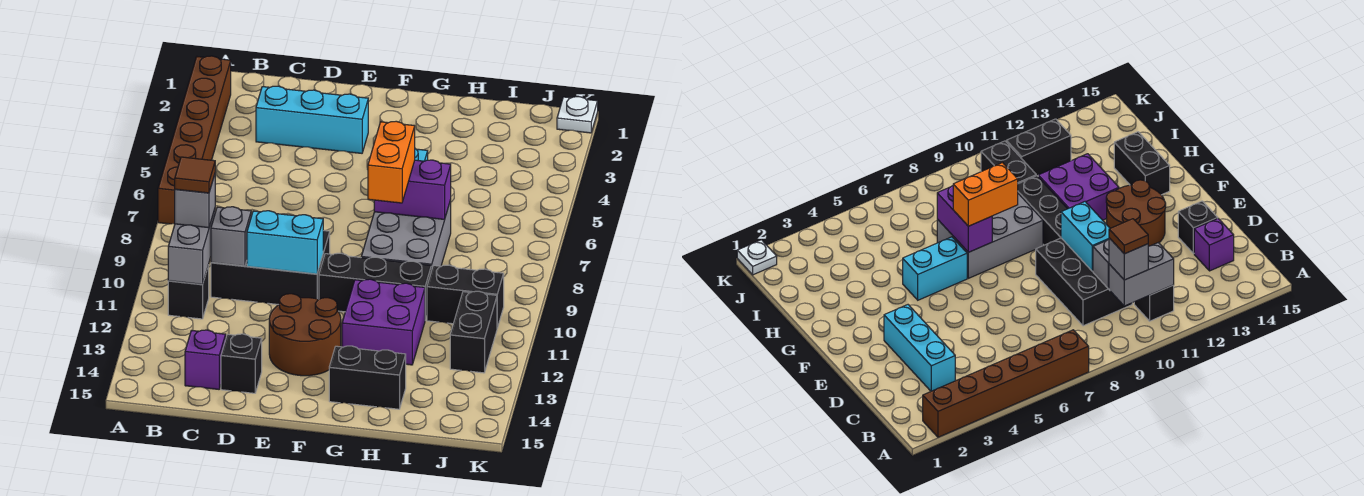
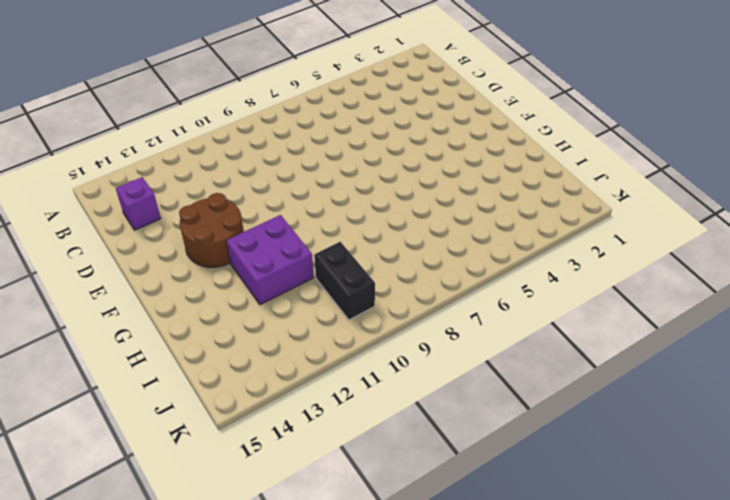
none -> brown 1x6 brick [158,56,231,224]
none -> black 1x1 brick [168,265,209,319]
none -> cyan 1x3 brick [256,86,368,153]

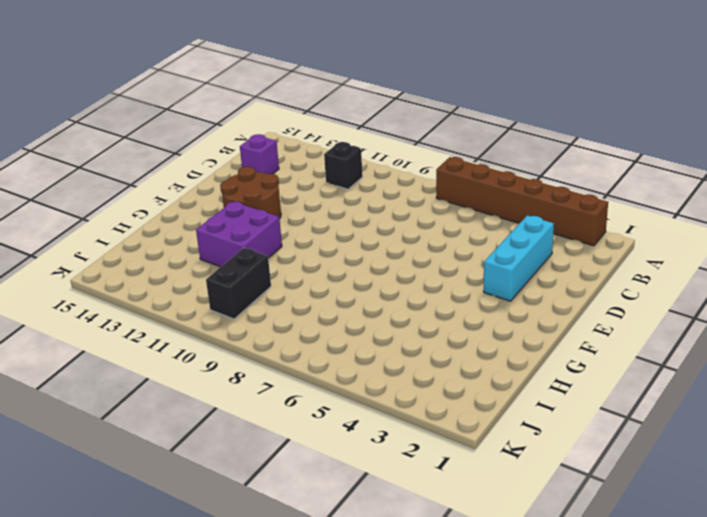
none -> black 2x3 brick [211,231,330,305]
none -> black 1x1 brick [221,334,262,393]
none -> black 1x3 brick [319,253,431,320]

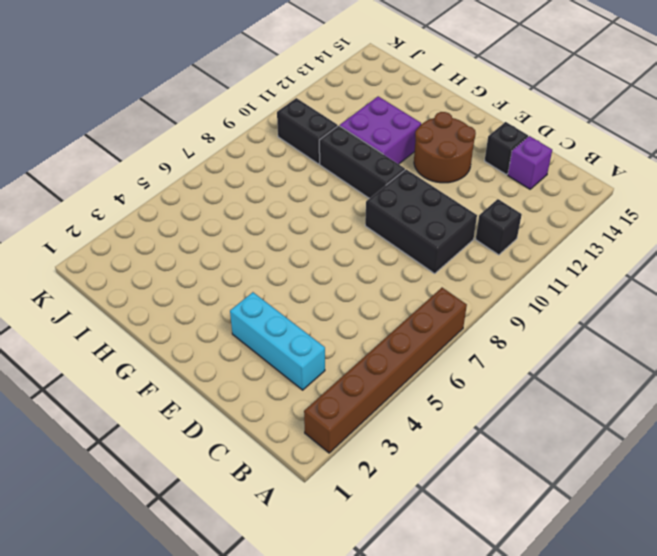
none -> cyan 1x2 brick [903,237,967,300]
none -> grey 2x3 brick [361,200,451,271]
none -> black 1x2 brick [329,346,406,409]

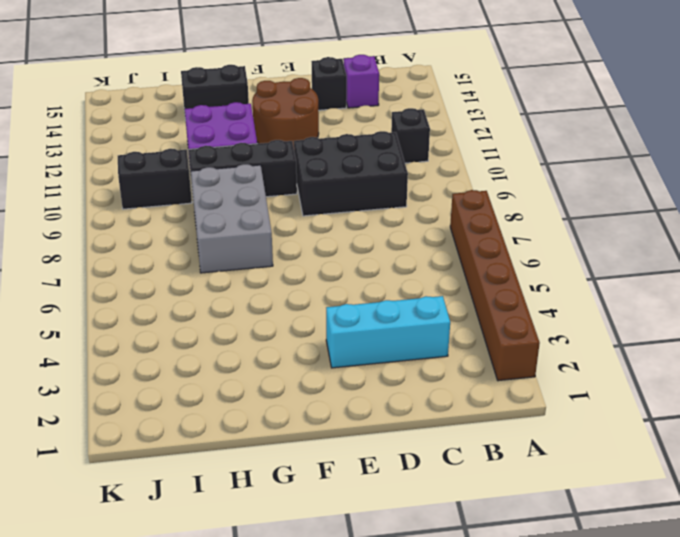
none -> cyan 1x2 brick [903,237,967,300]
none -> black 1x2 brick [450,291,497,373]
none -> white 1x1 plate [557,97,598,133]

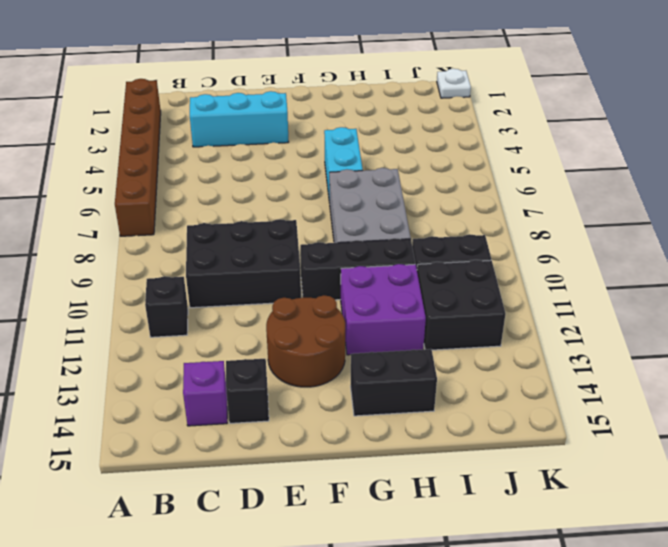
black 2x2 brick [417,260,505,350] -> black 1x2 brick [450,291,497,373]
none -> grey 1x2 brick [168,209,215,284]
none -> grey 1x1 brick [211,207,251,266]
none -> cyan 1x2 brick [247,211,323,274]

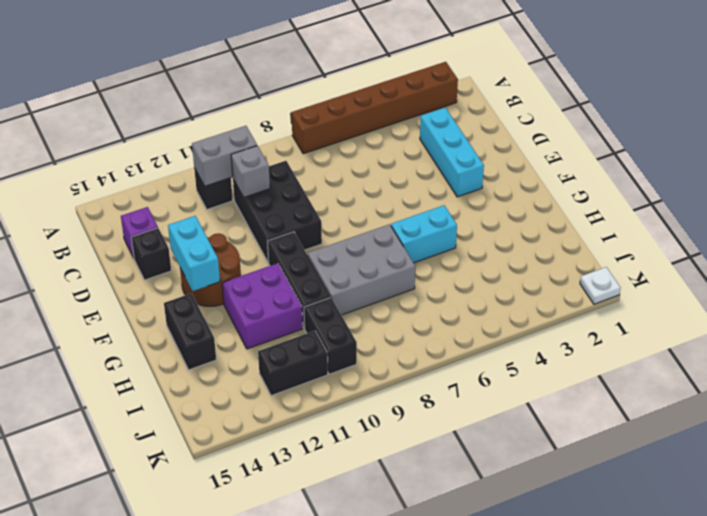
cyan 1x2 brick [168,216,220,291] -> cyan 1x2 brick moved to [247,211,323,274]
none -> purple 1x2 brick [374,160,451,219]
none -> grey 1x1 brick [175,175,215,228]
none -> orange 1x2 brick [368,121,415,203]

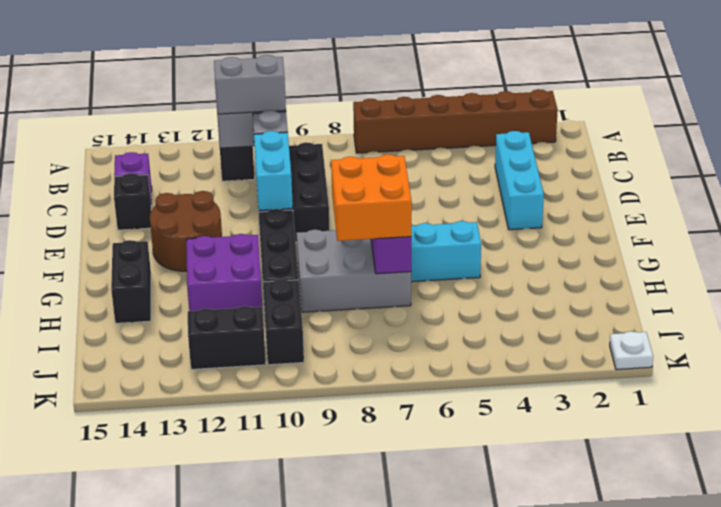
grey 1x2 brick [214,55,286,114] -> grey 1x1 brick [175,175,215,228]
orange 2x2 brick [331,154,412,241] -> orange 1x2 brick [368,121,415,203]
none -> brown 1x1 tile [175,157,215,193]

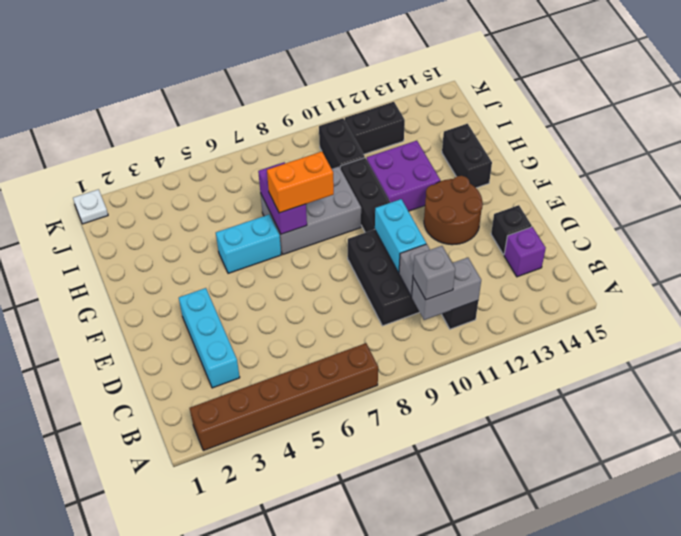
none -> brown 1x1 tile [175,157,215,193]

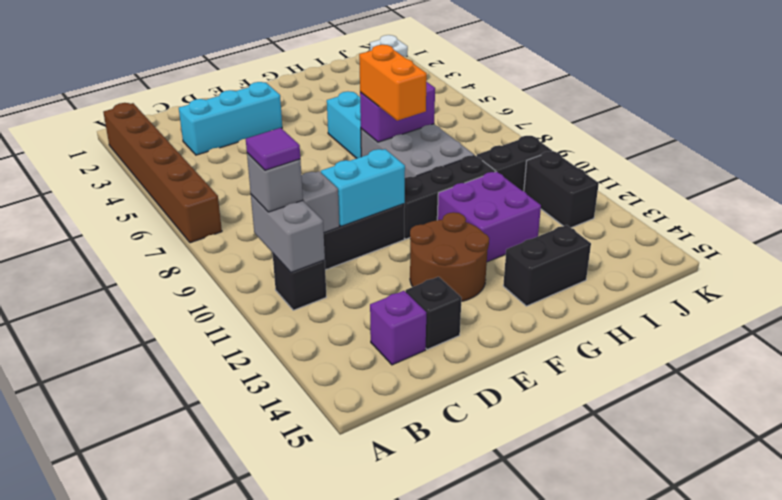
purple 1x1 tile [246,128,300,170] -> brown 1x1 tile [175,157,215,193]

